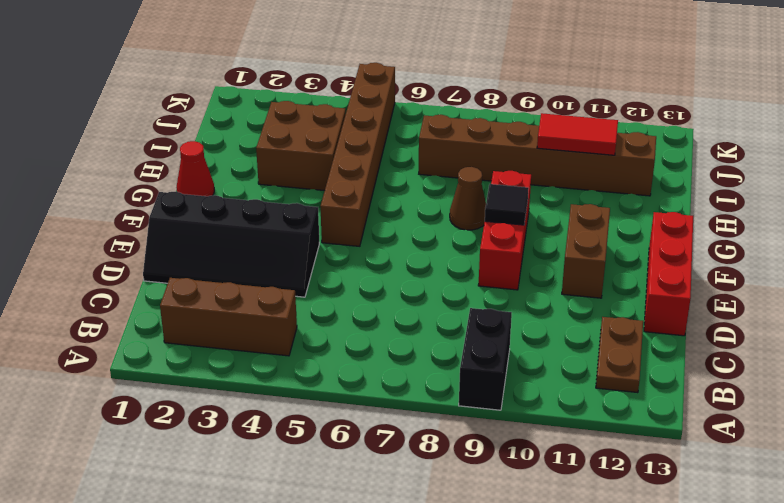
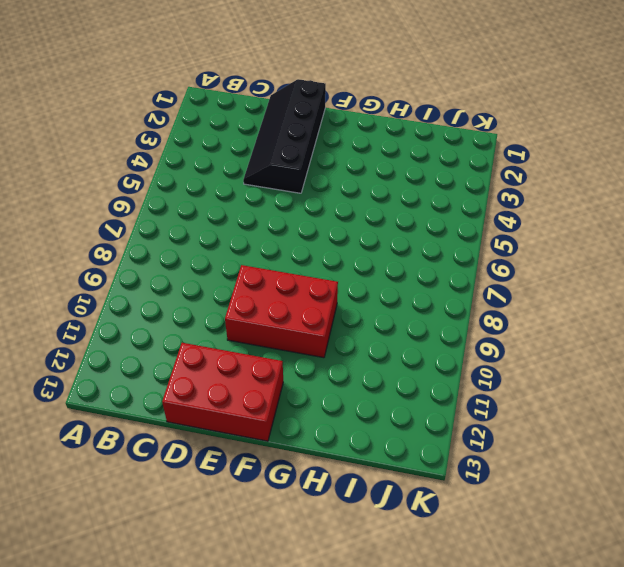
red 2x3 brick [162,343,283,441] -> red 1x3 brick [644,212,693,336]
red 2x3 brick [225,265,338,358] -> red 1x3 brick [478,171,531,290]
none -> black 1x2 brick [459,308,512,410]
none -> brown 1x3 brick [160,278,297,356]
none -> brown 1x2 plate [596,317,643,393]

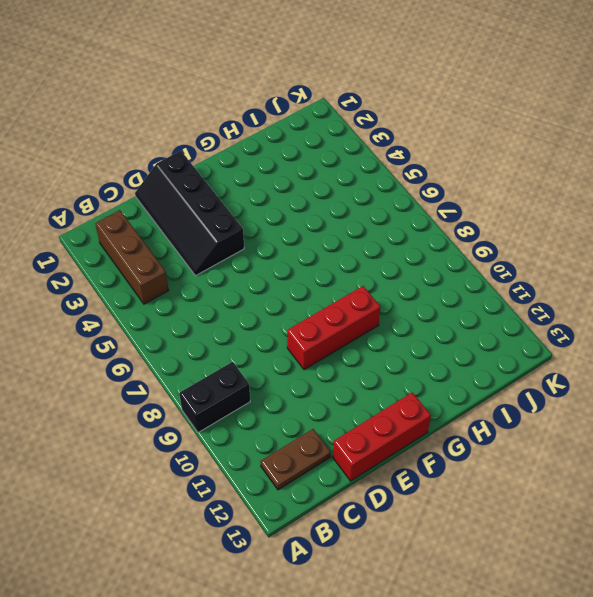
none -> brown 1x2 brick [562,204,610,298]
none -> brown 1x6 brick [320,63,395,246]
none -> red 1x1 cone [176,141,214,196]

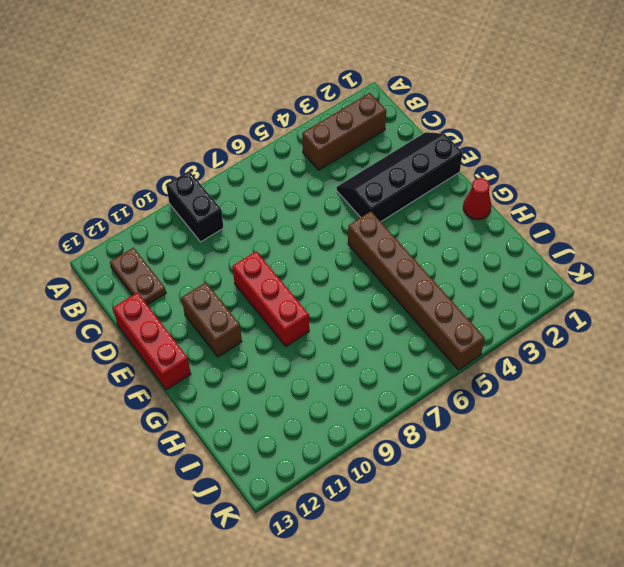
none -> brown 1x1 cone [450,167,486,230]
none -> brown 2x2 brick [256,101,346,191]
none -> brown 1x6 brick [419,115,656,196]

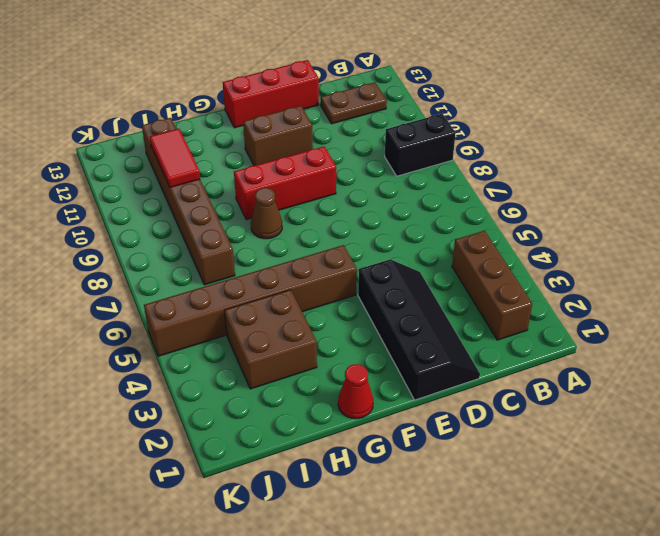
none -> black 1x1 tile [485,184,529,225]

